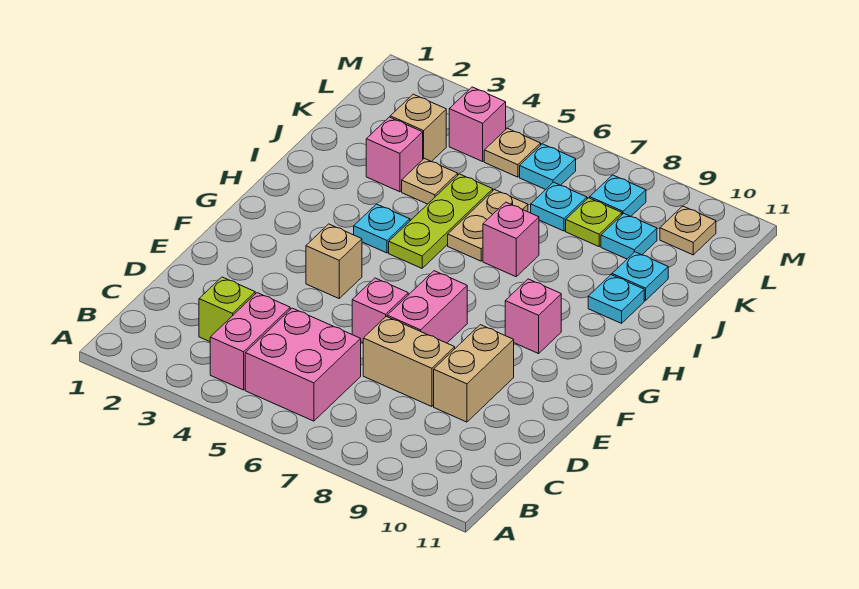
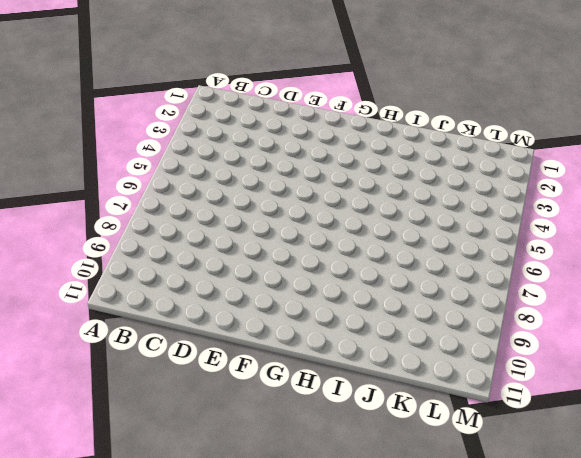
none -> pink 1x2 brick [210,293,290,390]
none -> pink 2x2 brick [245,308,361,421]
none -> lime 1x1 brick [199,277,255,342]

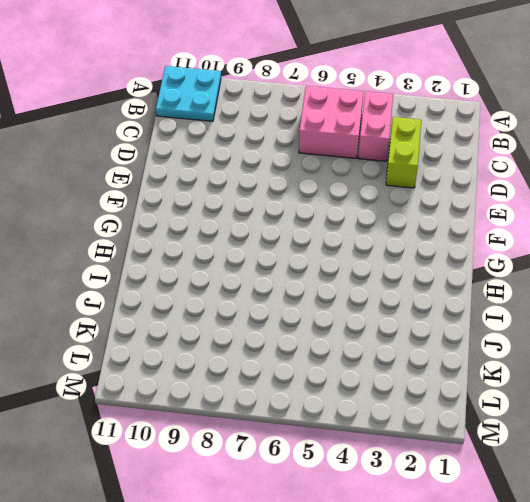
cyan 2x2 plate [156,66,221,121] -> none
lime 1x2 brick [386,117,421,188] -> lime 1x1 brick [199,277,255,342]
none -> tan 1x2 brick [363,316,455,407]
none -> tan 1x2 brick [434,325,514,422]
none -> pink 1x1 brick [352,278,408,343]

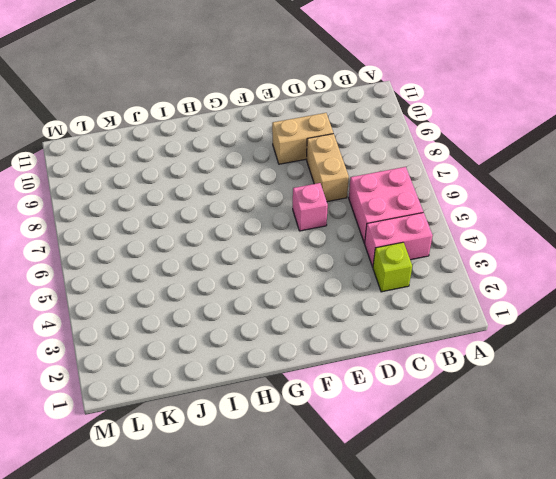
none -> pink 1x2 brick [387,271,467,343]
none -> tan 1x1 brick [306,224,362,298]
none -> pink 1x1 brick [505,279,561,354]

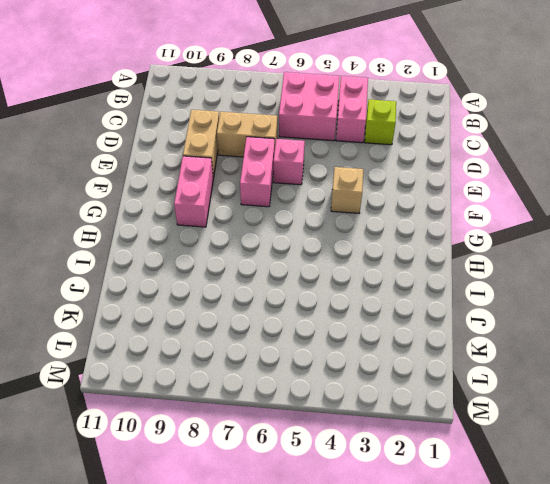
pink 1x2 brick [174,156,213,227] -> pink 1x1 brick [505,279,561,354]
none -> cyan 1x1 plate [354,204,410,253]
none -> lime 1x3 plate [389,174,493,268]
none -> tan 1x2 plate [448,189,528,261]

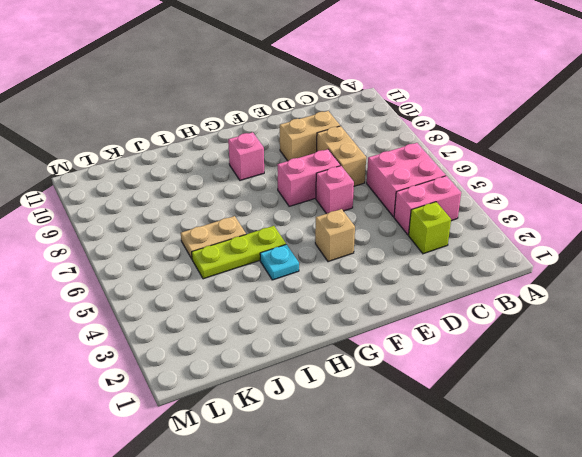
none -> pink 1x1 brick [483,202,539,277]
none -> cyan 1x1 plate [588,275,644,323]
none -> pink 1x1 brick [366,117,423,192]

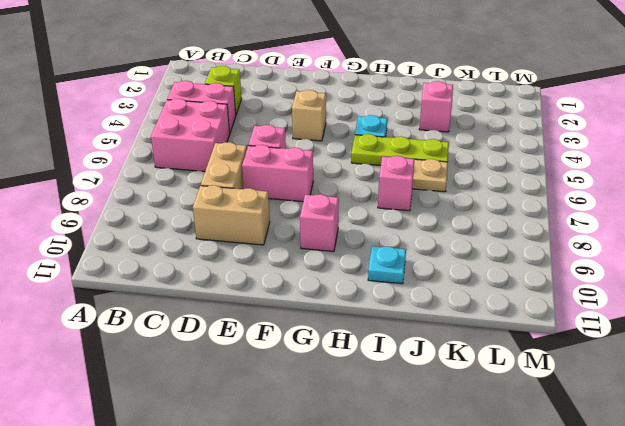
none -> tan 1x1 plate [402,158,458,204]
none -> cyan 1x1 plate [612,252,668,301]
none -> tan 1x1 brick [390,94,446,162]

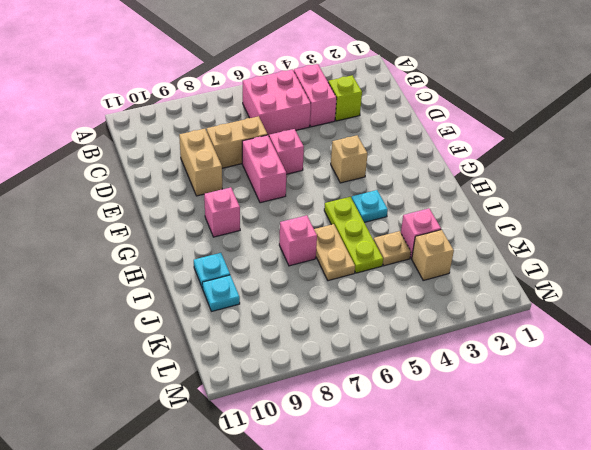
none -> cyan 1x1 plate [531,182,587,231]
none -> lime 1x1 plate [566,198,622,246]
none -> cyan 1x1 plate [601,213,657,259]

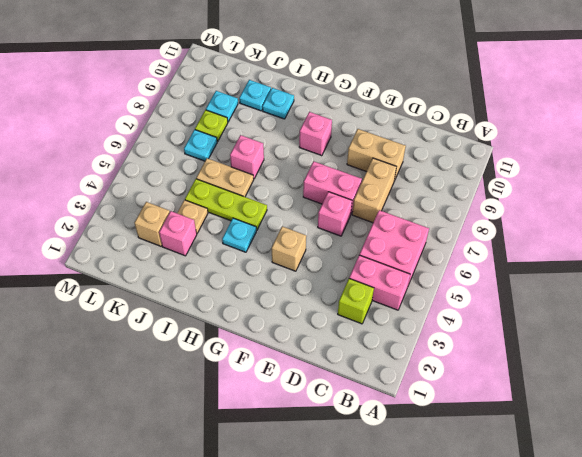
none -> pink 1x1 brick [449,87,506,161]
none -> tan 1x1 plate [484,128,541,177]
none -> cyan 1x1 plate [520,144,576,190]

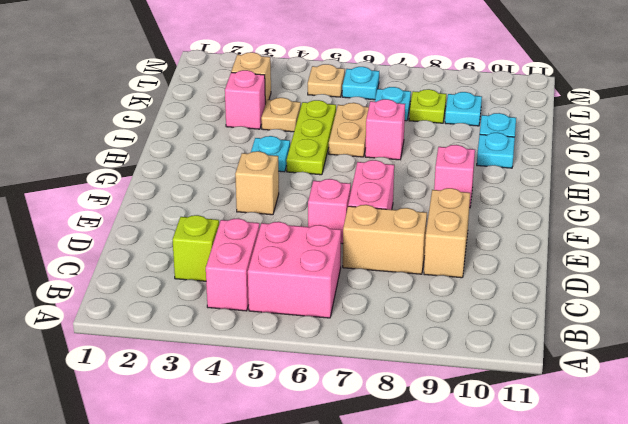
none -> pink 1x1 brick [449,87,506,161]
none -> cyan 1x1 plate [590,175,646,216]
none -> tan 1x1 plate [660,206,716,255]

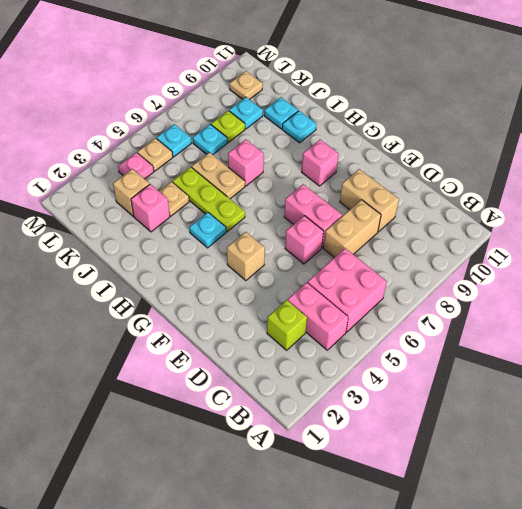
pink 1x1 plate [118,152,154,179] -> pink 1x1 brick [449,87,506,161]
none -> cyan 1x1 plate [590,175,646,216]

